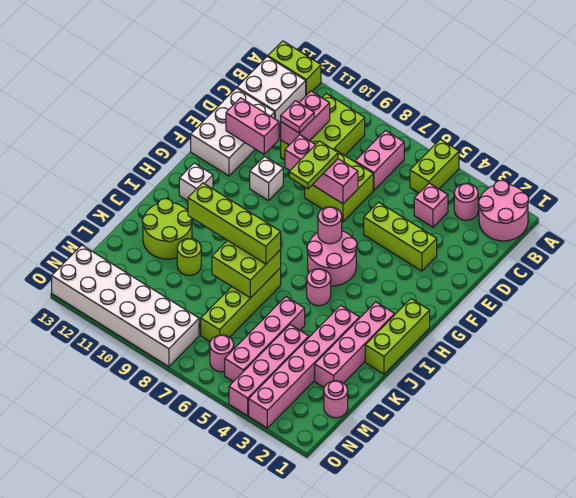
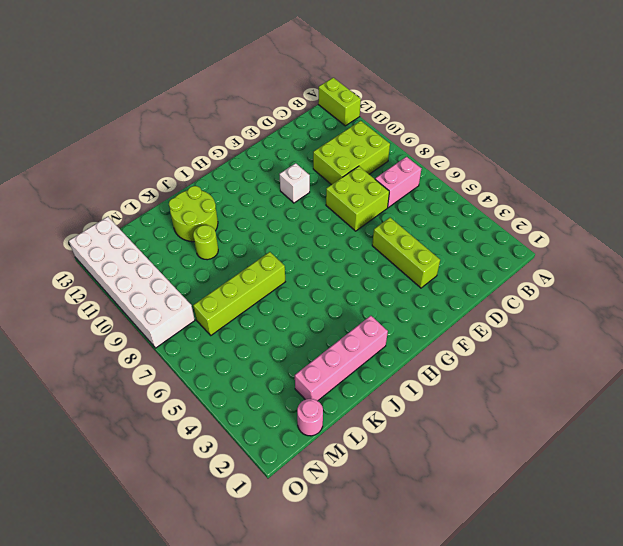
none -> pink 2x2 round brick [479,180,529,241]
none -> lime 1x2 brick [410,139,459,193]
none -> pink 1x1 round brick [454,183,478,220]
none -> white 2x2 brick [237,57,306,125]

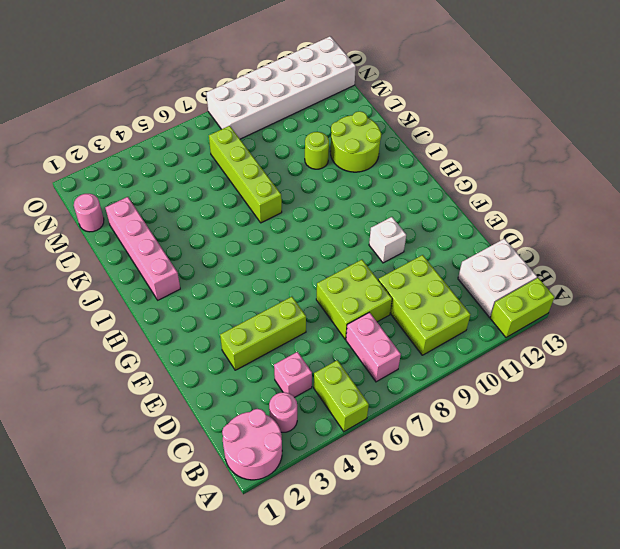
none -> white 2x3 brick [191,88,275,176]
none -> pink 2x2 round brick [307,231,357,286]
none -> lime 1x3 brick [365,299,430,374]
none -> white 1x1 brick [179,163,213,201]

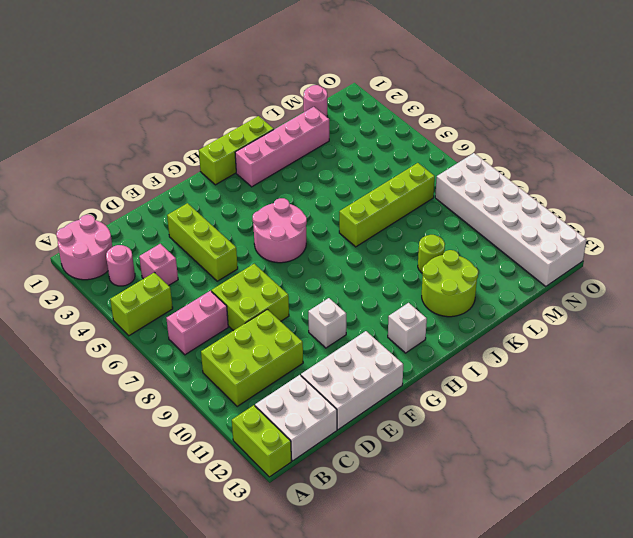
none -> pink 1x1 round brick [307,269,331,306]
none -> pink 1x6 brick [249,305,359,428]
none -> pink 1x4 brick [225,297,305,382]
none -> pink 1x4 brick [229,325,309,416]

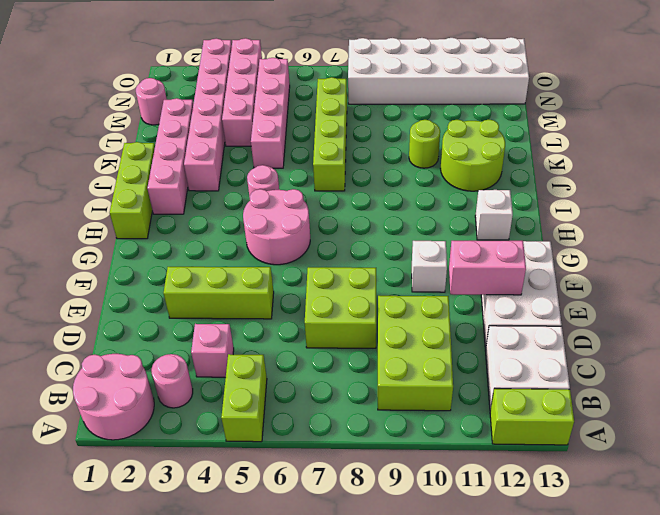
none -> pink 1x2 brick [355,131,404,190]
none -> pink 1x1 round brick [210,335,234,372]
none -> pink 1x2 brick [281,91,330,145]
none -> pink 1x3 brick [285,135,358,204]

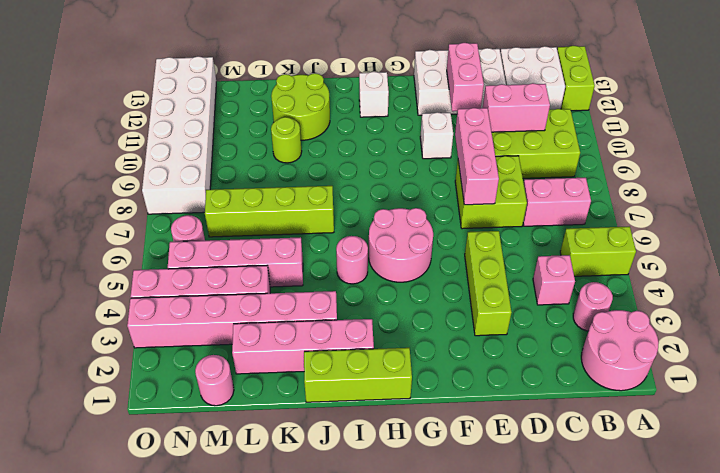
none -> pink 1x1 round brick [318,207,342,244]
none -> lime 2x2 brick [212,240,281,298]
none -> pink 1x1 plate [281,101,314,133]
none -> lime 1x2 plate [289,141,338,189]

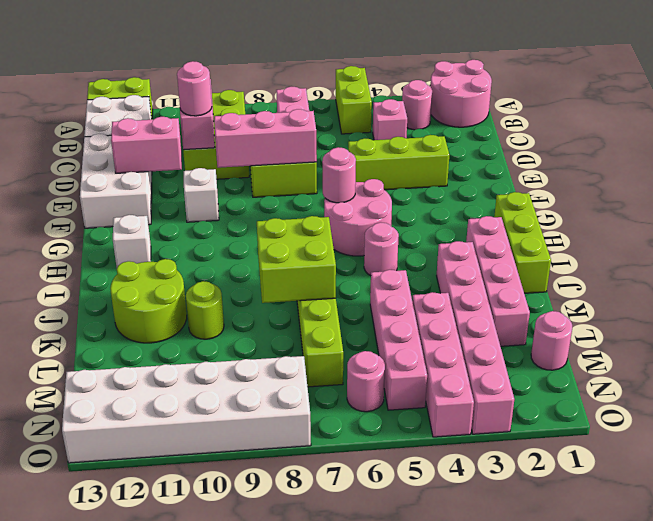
pink 1x1 round brick [177,61,212,116] -> pink 1x1 plate [281,101,314,133]
none -> lime 1x2 plate [289,141,338,189]
none -> lime 1x4 brick [188,183,281,264]

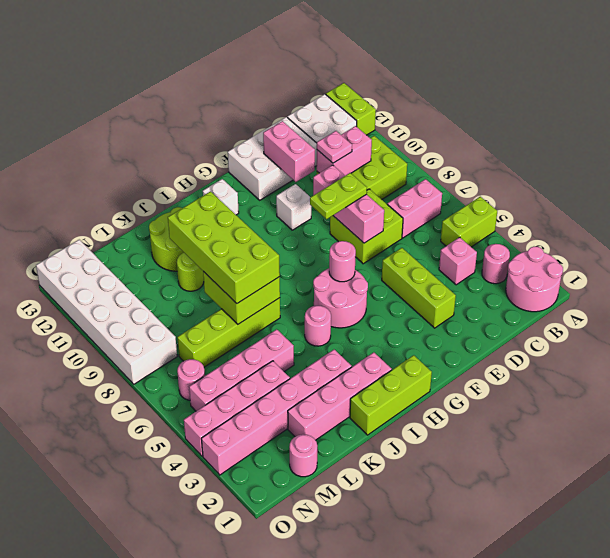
lime 2x4 brick [168,192,280,303] -> lime 1x4 brick [188,183,281,264]

